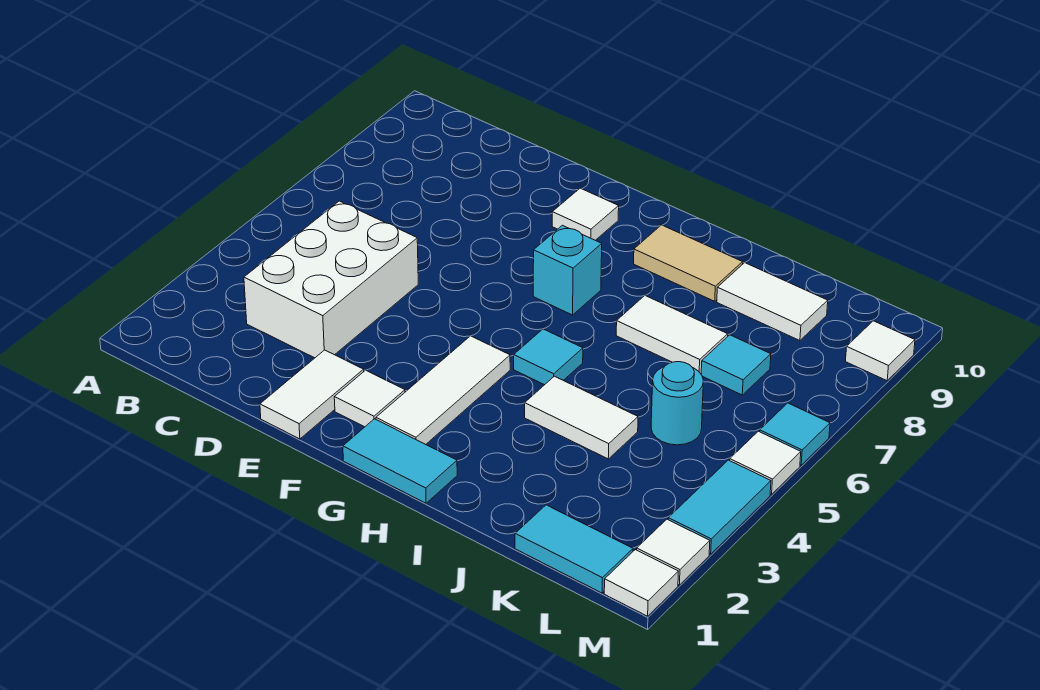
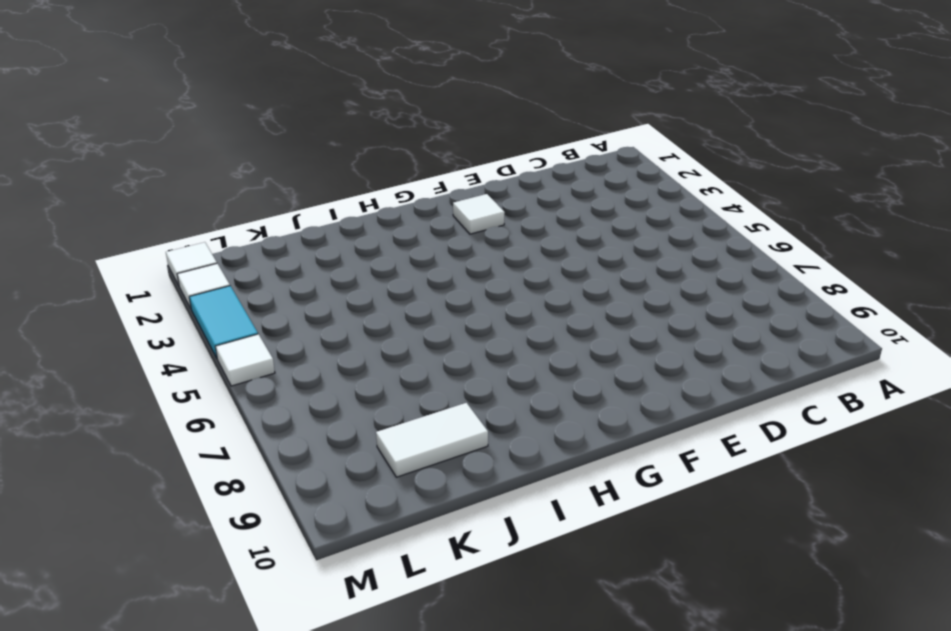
none -> white 2x3 brick [244,201,418,358]
none -> white 1x2 tile [260,350,364,439]
none -> white 1x1 tile [552,188,619,240]

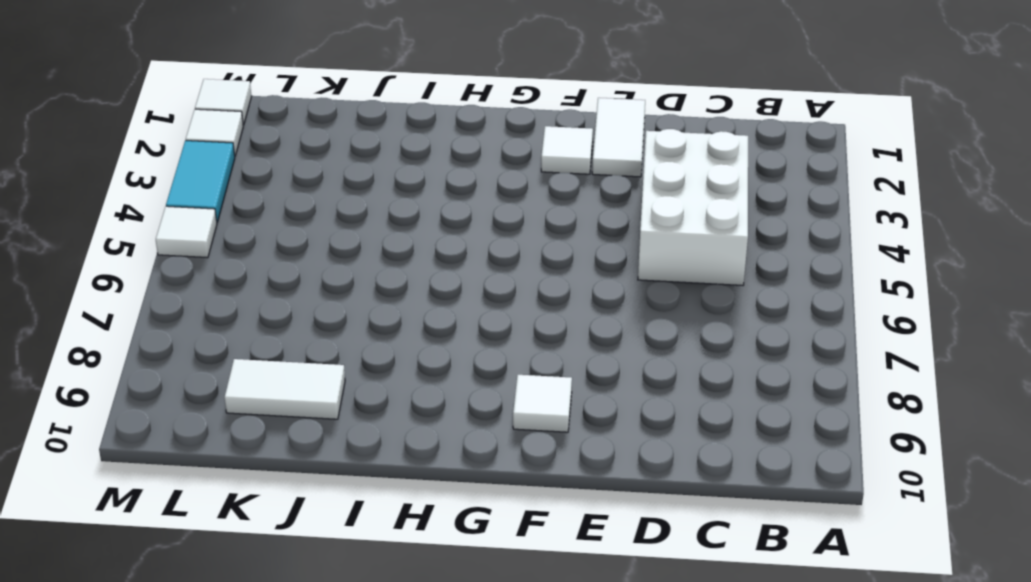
none -> cyan 1x2 tile [343,419,457,503]
none -> white 1x3 tile [376,336,510,444]
none -> cyan 1x1 brick [533,225,602,315]

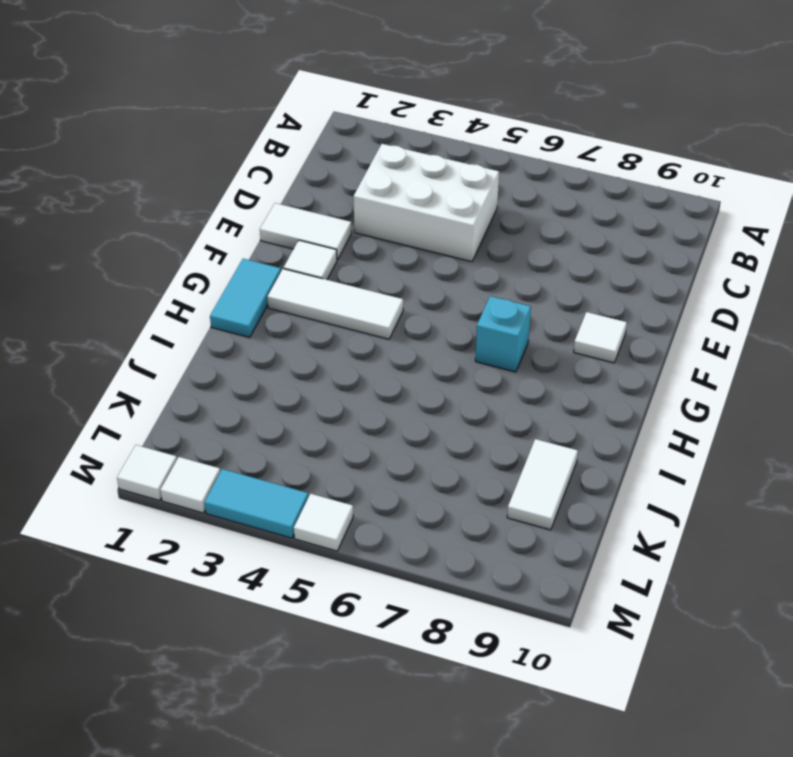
none -> cyan 1x1 tile [514,329,583,385]
none -> tan 1x2 tile [634,225,743,301]
none -> white 1x2 tile [525,376,638,459]

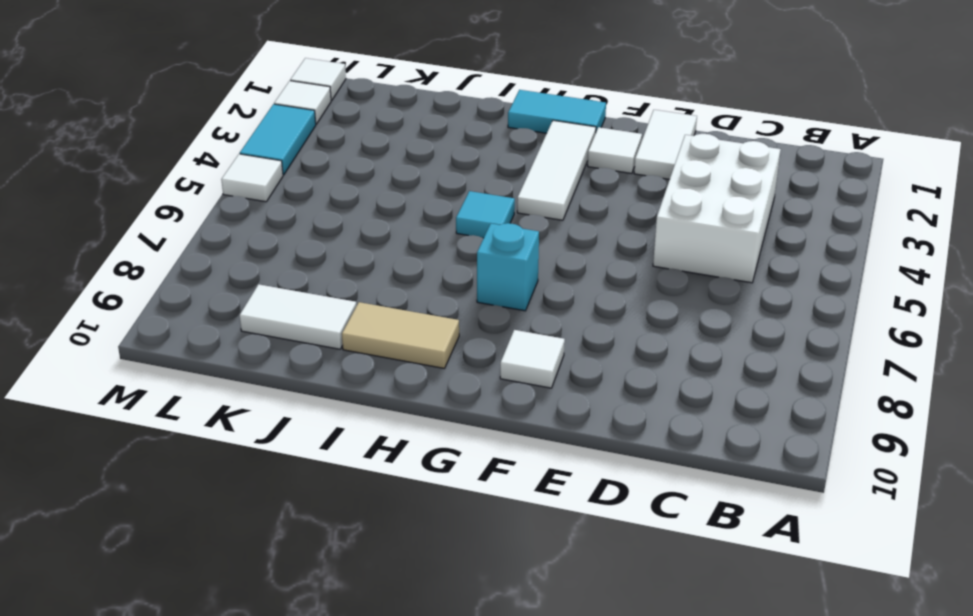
none -> white 1x2 tile [525,376,638,459]
none -> white 1x2 tile [616,295,728,374]
none -> cyan 1x2 tile [515,505,633,593]

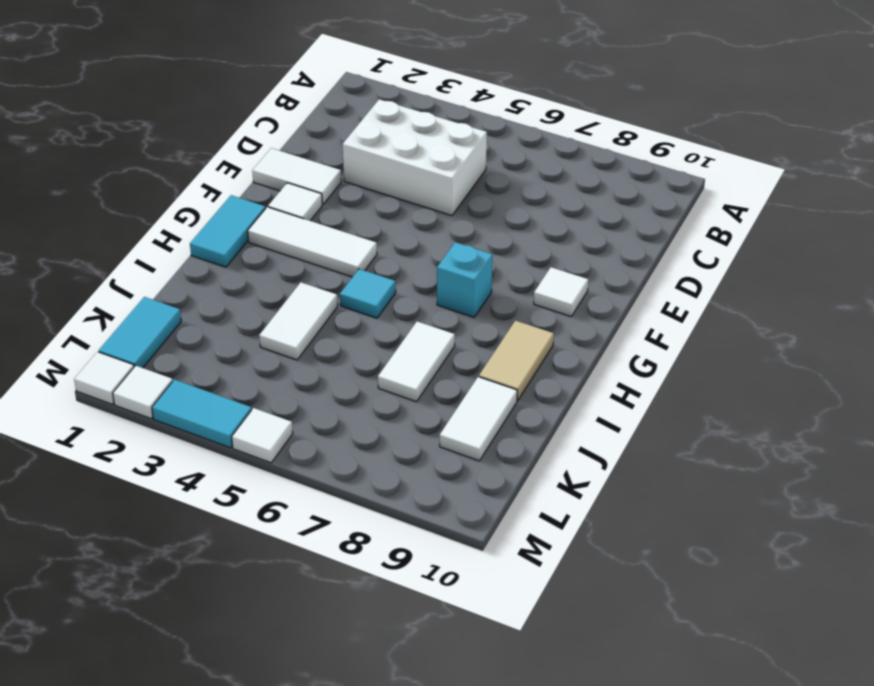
none -> cyan 1x1 round brick [651,362,703,445]
none -> cyan 1x1 tile [701,335,771,395]
none -> cyan 1x1 tile [760,403,830,465]

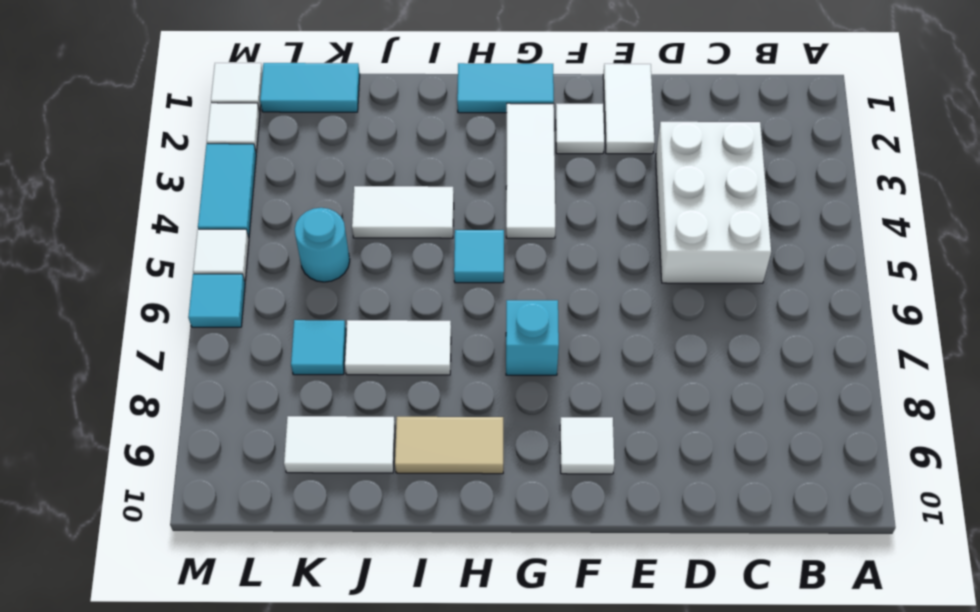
none -> white 1x1 tile [845,321,915,381]

